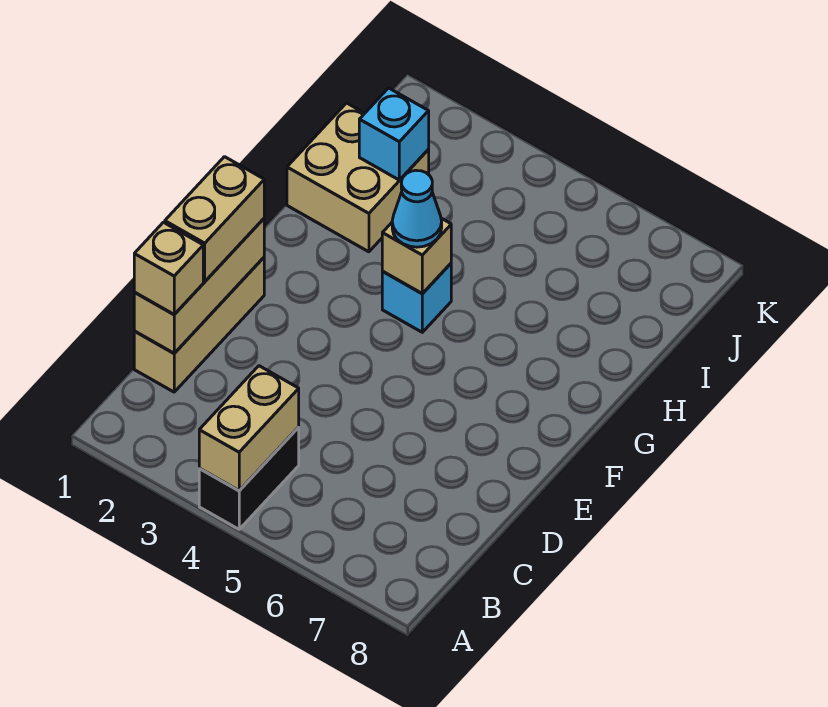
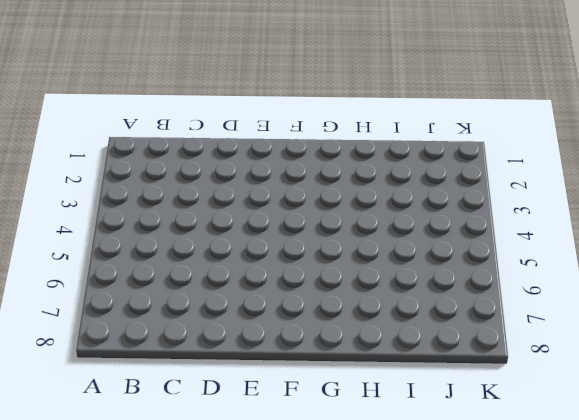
none -> black 1x2 brick [199,427,299,529]
none -> tan 1x3 brick [134,258,264,392]

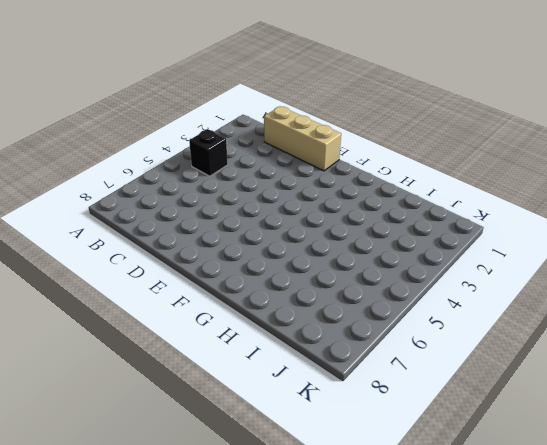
black 1x1 brick [189,129,228,176] -> black 1x2 brick [199,427,299,529]
none -> cyan 1x1 brick [382,264,451,332]
none -> tan 2x2 brick [287,103,429,252]

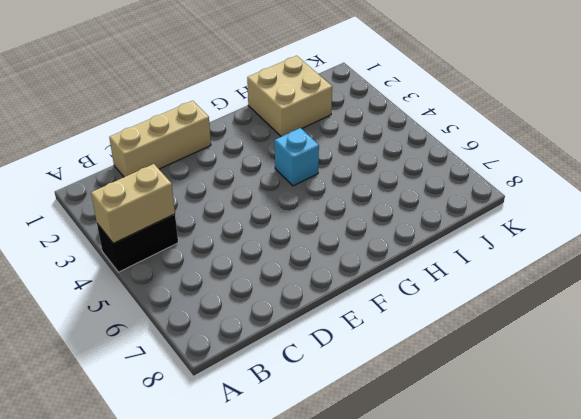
none -> tan 1x3 brick [134,219,264,353]
none -> tan 1x1 brick [382,218,451,294]

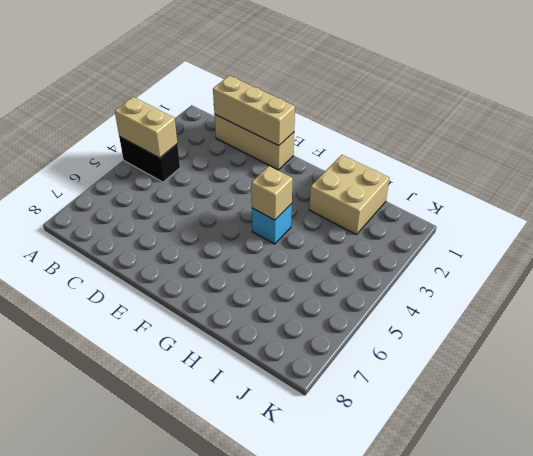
none -> cyan 1x1 brick [359,88,429,180]
none -> tan 1x1 brick [134,222,203,314]

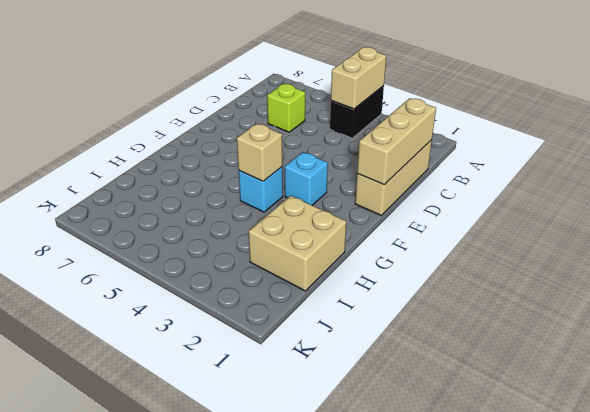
lime 1x1 brick [267,84,305,132] -> none
cyan 1x1 brick [285,152,328,205] -> cyan 1x1 brick moved to [359,88,429,180]
none -> tan 1x1 brick [134,222,203,314]
none -> tan 1x2 brick [165,157,264,281]

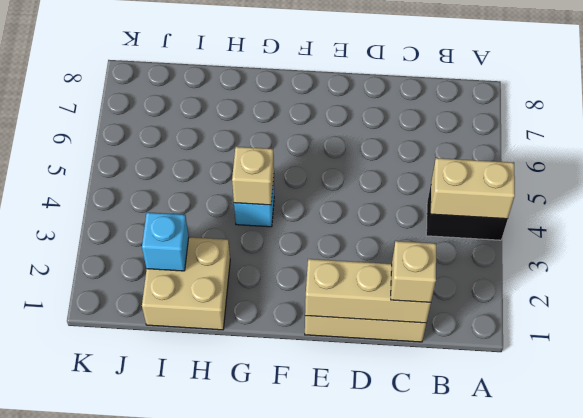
none -> tan 1x2 brick [165,157,264,281]
none -> cyan 1x1 cone [392,170,442,247]

